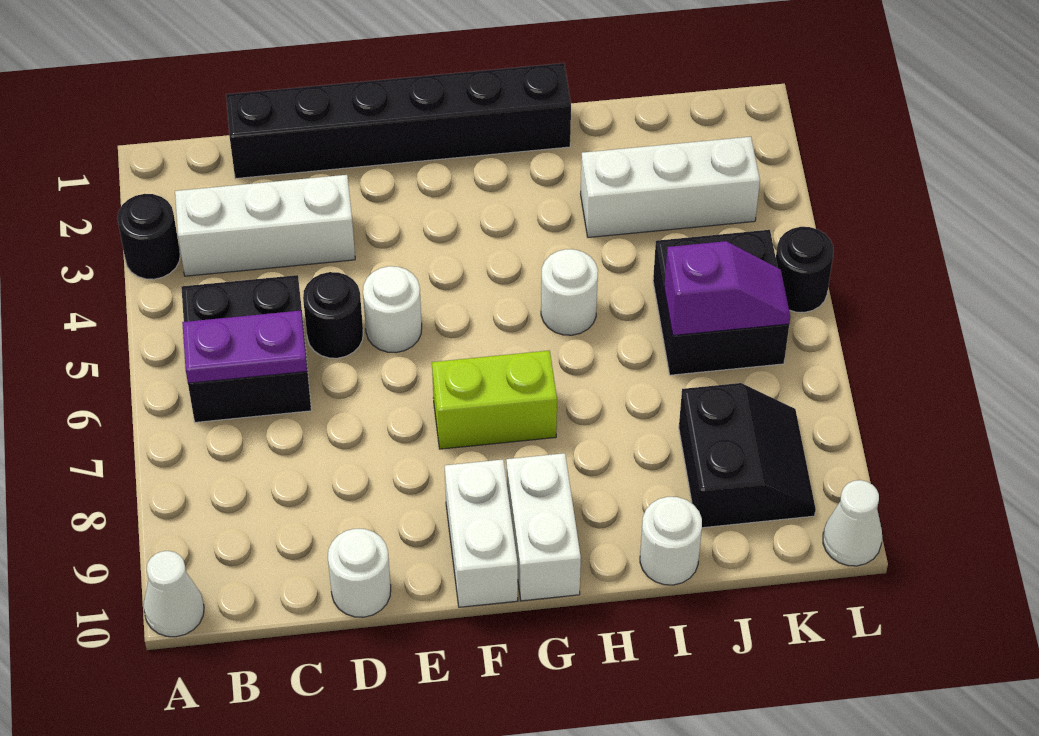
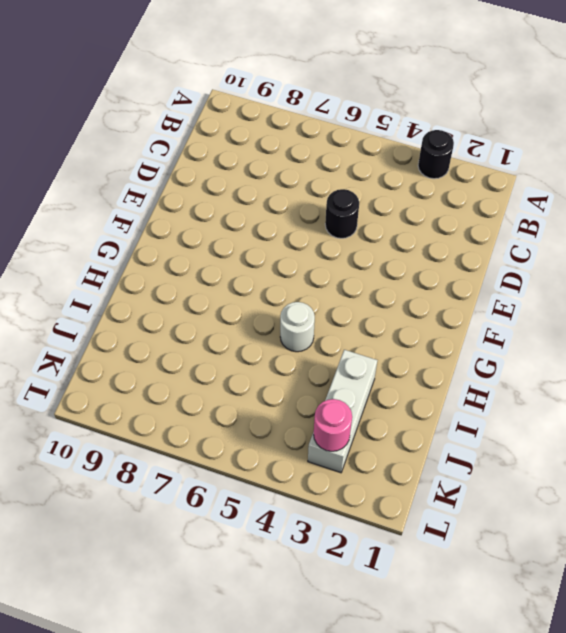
pink 1x1 round brick [314,399,352,451] -> none
none -> white 1x1 cone [143,551,204,637]
none -> white 1x3 brick [175,175,355,276]
none -> black 2x2 brick [181,275,311,422]

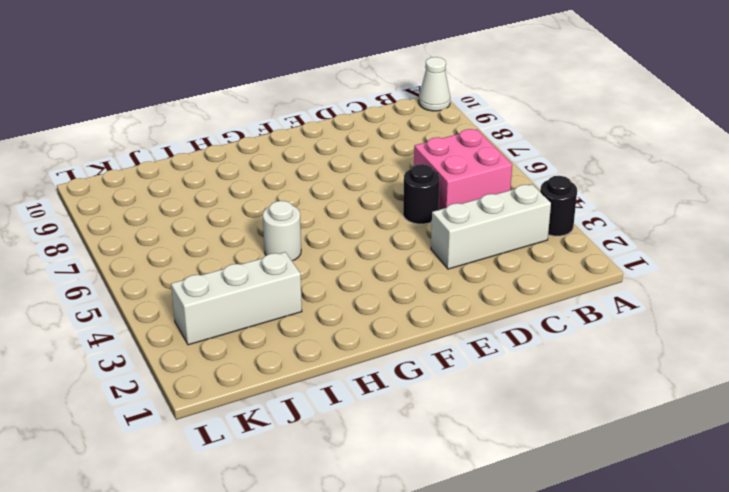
pink 2x2 brick [414,129,512,210] -> black 2x2 brick [181,275,311,422]
none -> black 1x6 brick [226,63,571,179]
none -> white 1x1 round brick [328,529,391,617]
none -> white 1x1 round brick [363,266,422,353]

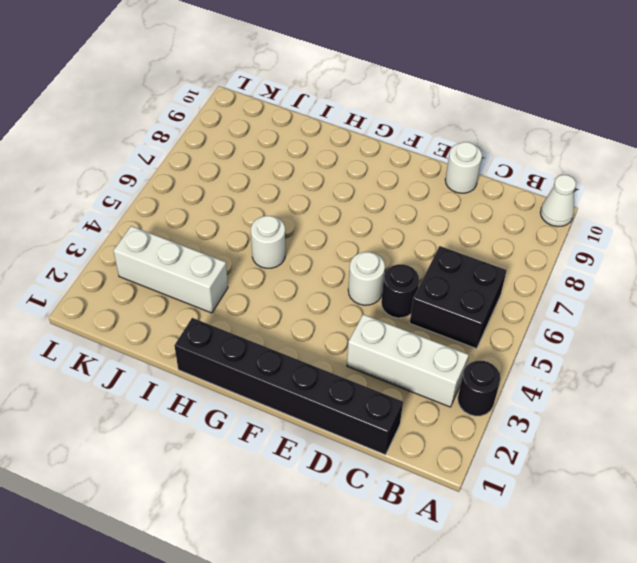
none -> lime 1x2 brick [432,350,557,449]
none -> white 1x2 brick [445,460,518,607]
none -> white 1x2 brick [506,453,581,601]

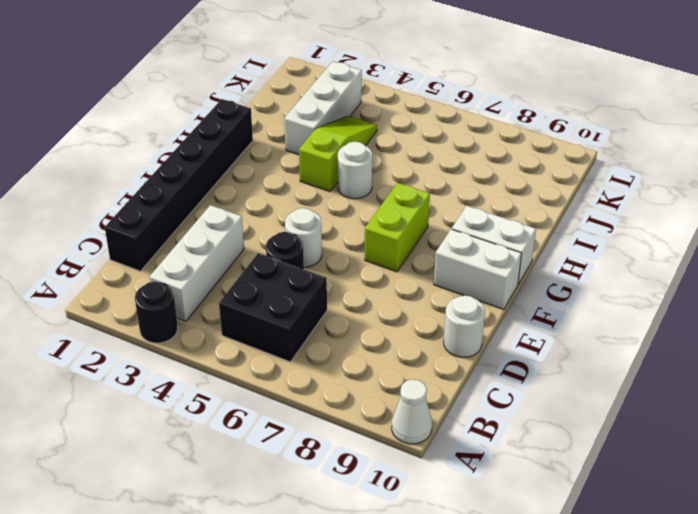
lime 1x3 slope [299,116,377,192] -> none
none -> white 1x1 round brick [640,497,702,585]
none -> black 2x2 brick [653,230,789,375]
none -> black 2x2 slope [679,383,816,528]

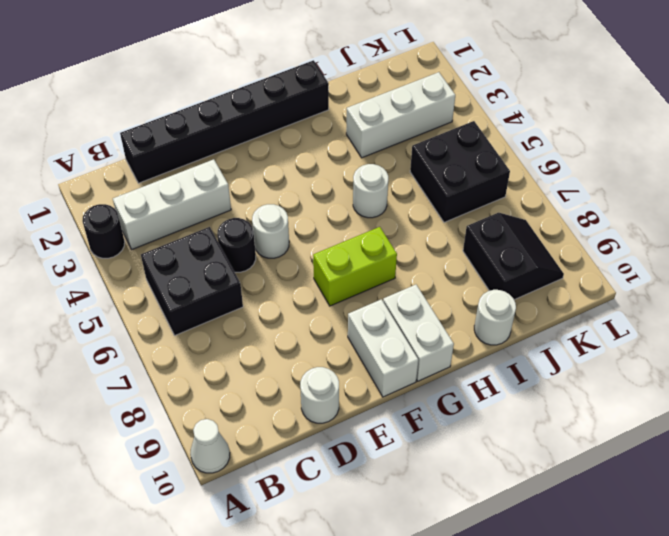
none -> black 1x1 round brick [776,227,833,312]
none -> white 1x1 cone [823,480,882,566]
none -> purple 1x2 plate [182,311,307,383]

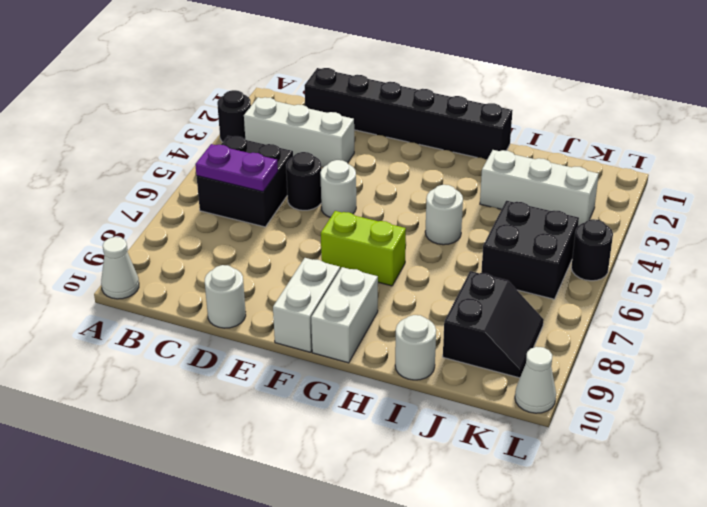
none -> purple 1x2 slope [664,241,790,335]

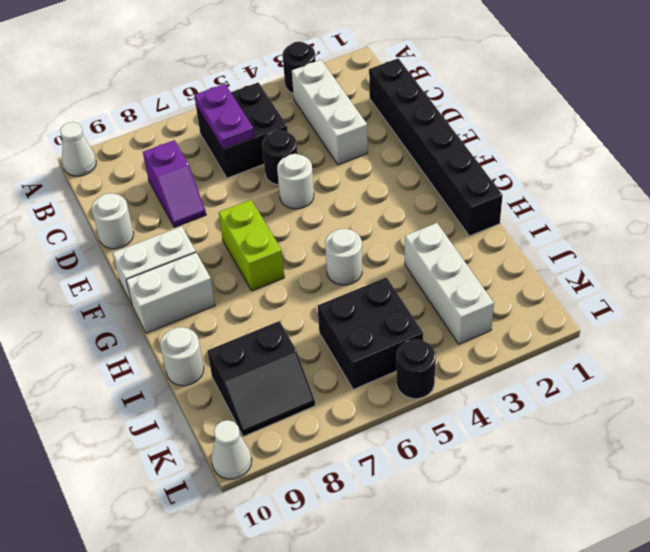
purple 1x2 slope [143,140,206,227] -> purple 1x2 slope moved to [664,241,790,335]

